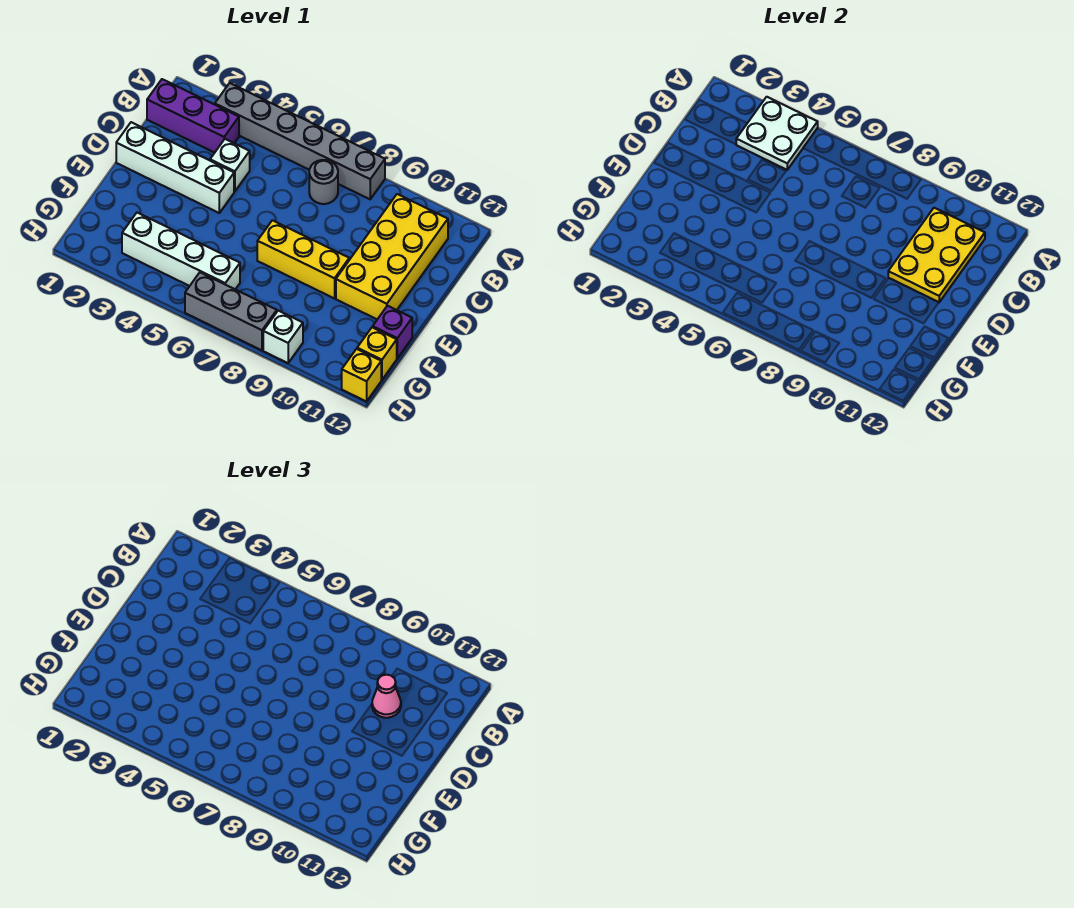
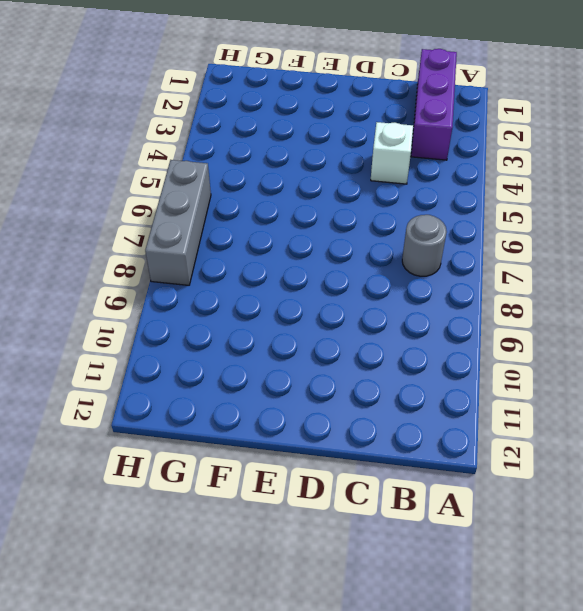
none -> grey 1x6 brick [215,83,385,199]
none -> yellow 2x4 brick [336,194,448,319]
none -> white 1x4 brick [116,122,234,213]

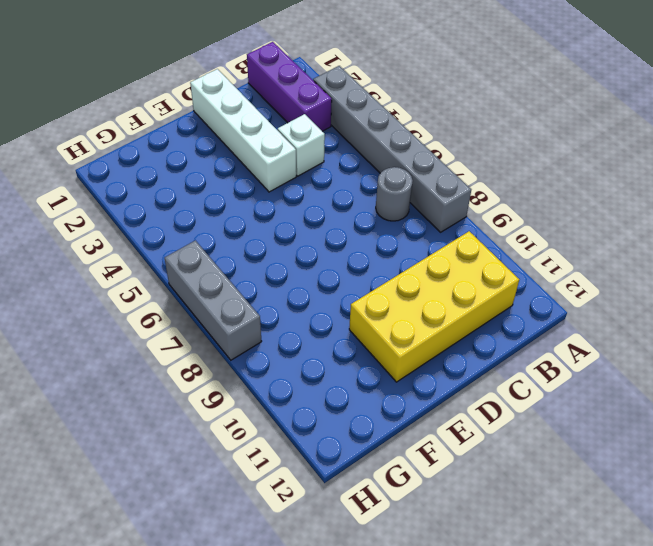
none -> yellow 1x3 brick [257,220,349,299]
none -> purple 1x1 brick [373,306,412,358]
none -> white 1x4 brick [122,213,240,289]

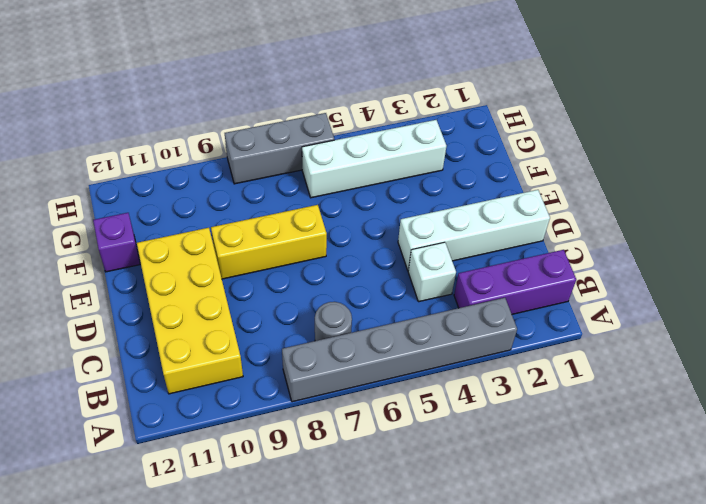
none -> yellow 1x1 brick [357,327,397,380]
none -> white 1x1 brick [263,311,303,363]
none -> yellow 1x1 brick [342,349,381,402]

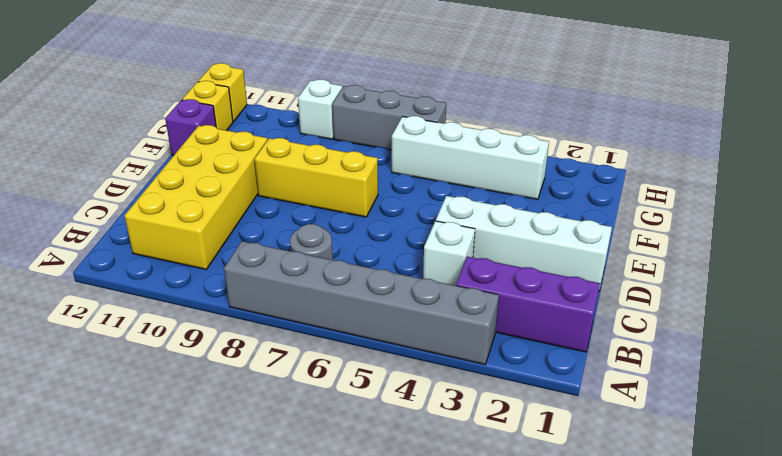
none -> white 2x2 plate [736,97,818,170]
none -> yellow 2x3 plate [888,208,985,302]
none -> pink 1x1 cone [372,675,401,718]

